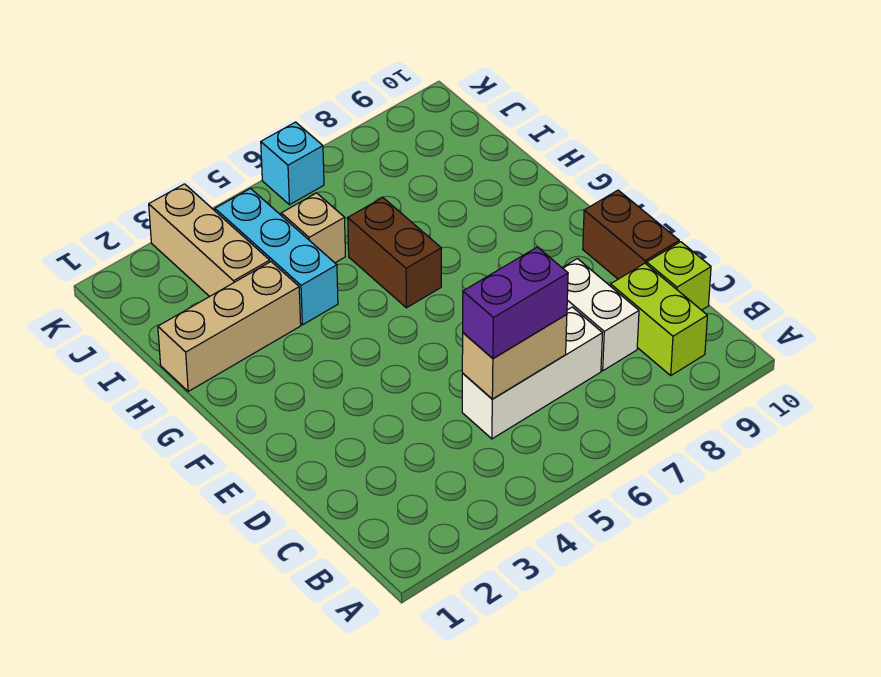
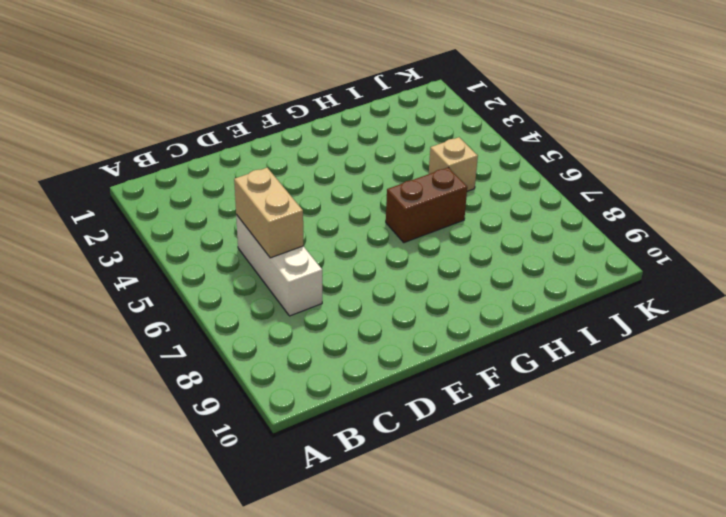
none -> lime 1x2 brick [611,263,707,375]
none -> white 1x2 brick [562,259,639,371]
none -> lime 1x1 brick [647,242,711,310]

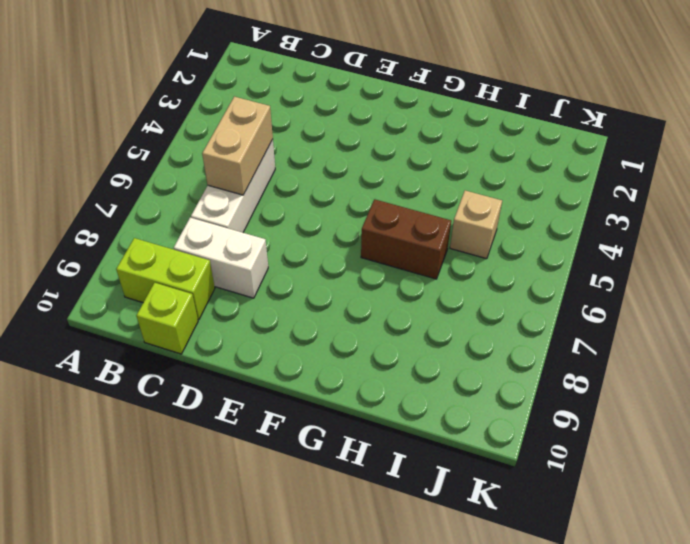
none -> brown 1x2 brick [583,190,679,279]
none -> tan 1x3 brick [158,262,301,391]
none -> cyan 1x3 brick [215,188,338,325]

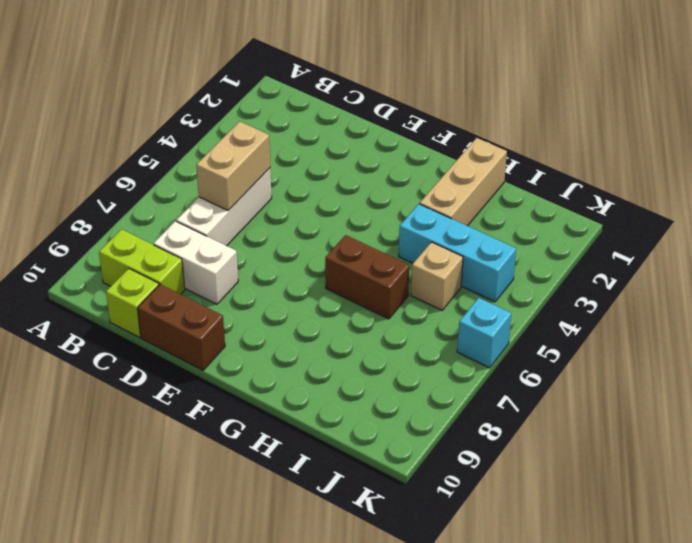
none -> tan 1x3 brick [149,184,270,297]
none -> purple 1x2 brick [463,247,568,358]

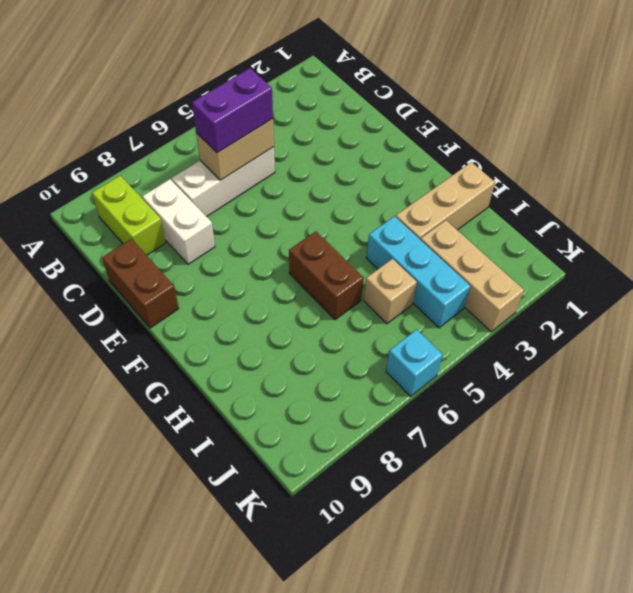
none -> lime 1x1 brick [647,242,711,310]

